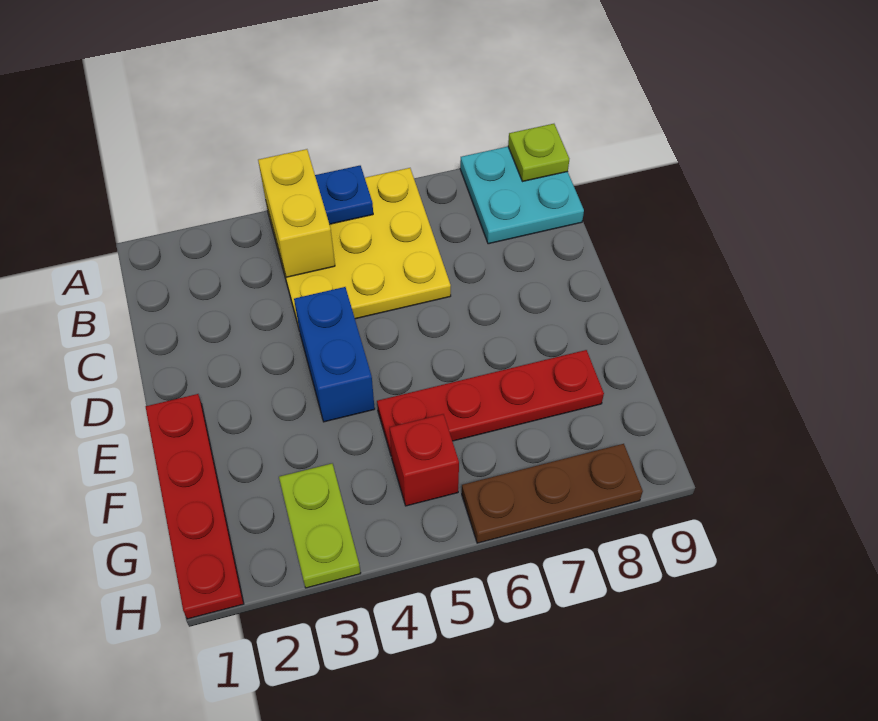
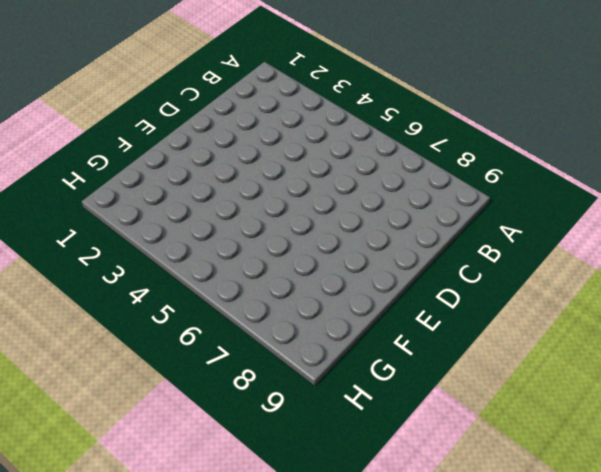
none -> yellow 3x3 plate [266,168,451,328]
none -> cyan 2x2 plate [460,147,584,244]

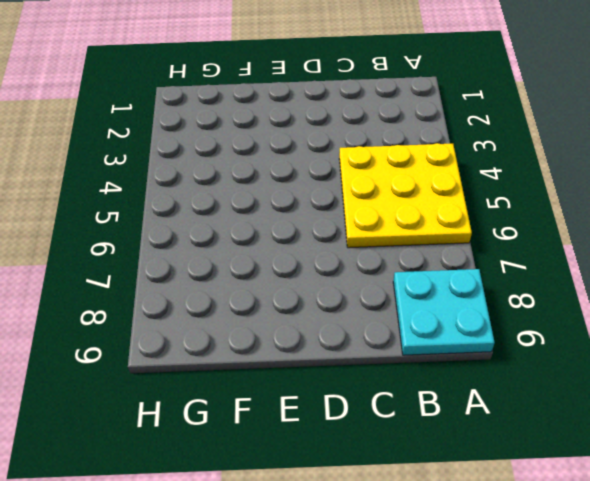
none -> blue 1x2 brick [294,287,375,422]
none -> red 1x4 plate [146,394,244,619]

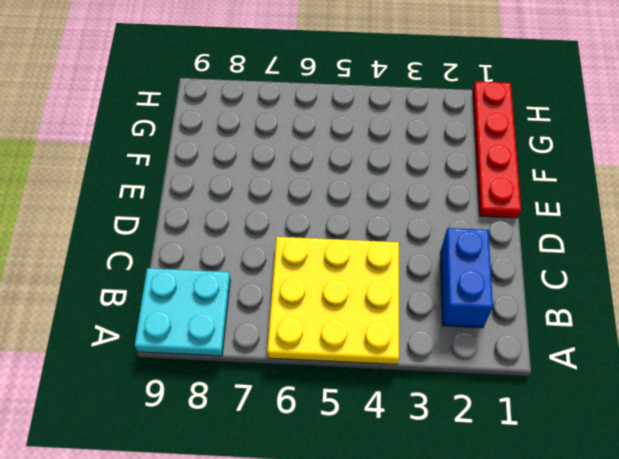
blue 1x2 brick [440,228,493,328] -> blue 1x2 brick moved to [294,287,375,422]
none -> red 1x4 plate [377,350,604,456]
none -> lime 1x2 plate [279,464,361,588]

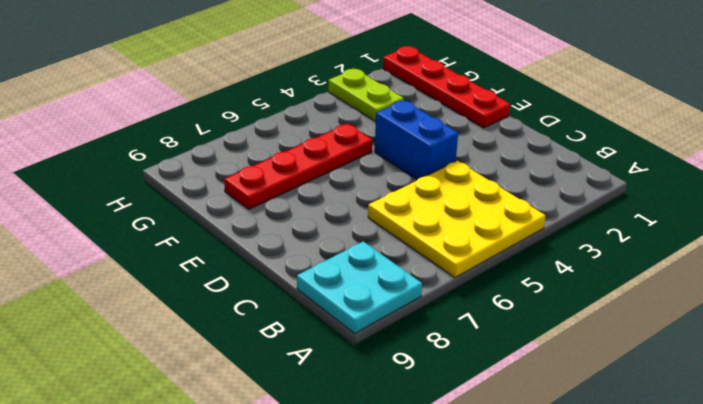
none -> red 1x1 brick [390,414,459,506]
none -> brown 1x3 plate [462,444,643,543]

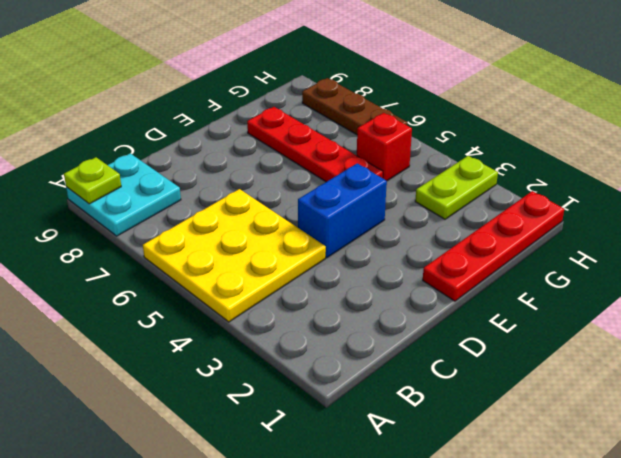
none -> yellow 1x2 brick [258,149,335,277]
none -> blue 1x1 plate [315,166,373,224]

